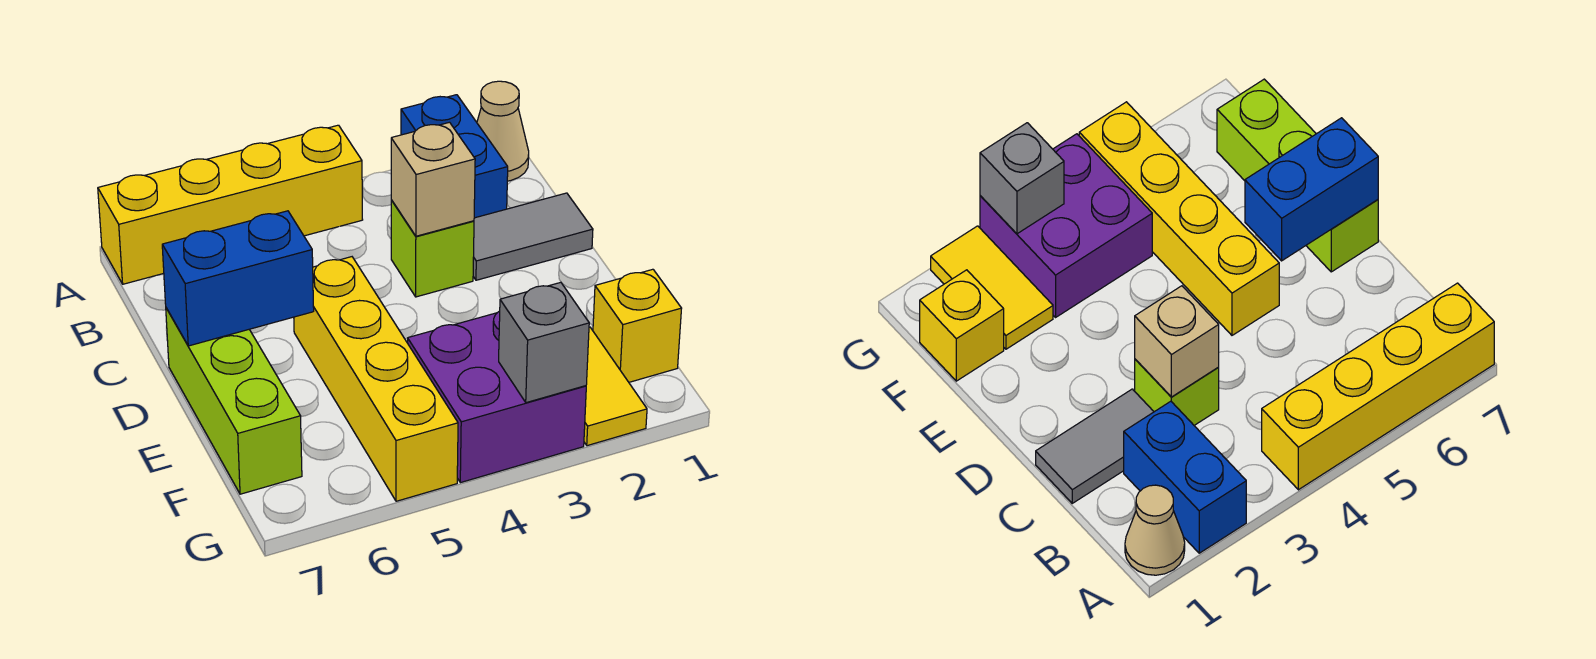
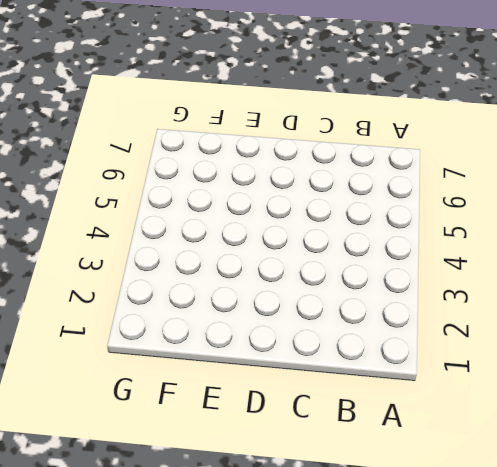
none -> tan 1x1 cone [477,81,529,181]
none -> blue 1x2 brick [401,95,508,218]
none -> yellow 1x4 brick [98,125,363,284]

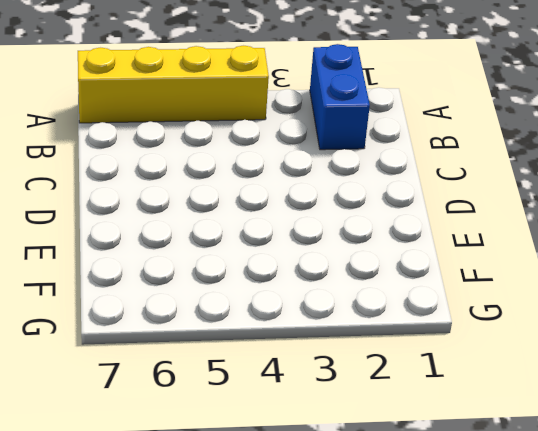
none -> tan 1x1 cone [477,81,529,181]
none -> grey 1x2 tile [473,193,593,280]
none -> lime 1x1 brick [391,200,474,297]

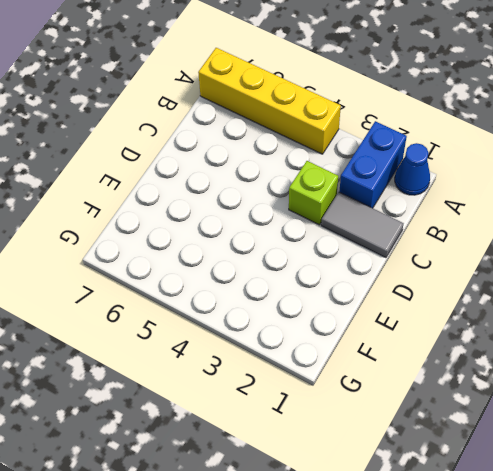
blue 1x1 cone [395,143,430,195] -> tan 1x1 cone [477,81,529,181]
none -> yellow 1x4 brick [294,257,458,501]
none -> lime 1x3 brick [166,308,302,494]
none -> yellow 1x1 brick [593,269,682,382]

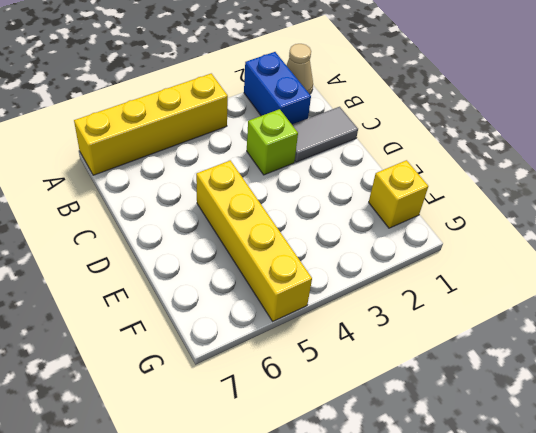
none -> lime 1x3 brick [166,308,302,494]
none -> yellow 1x2 tile [584,327,647,446]
none -> purple 2x2 brick [408,311,586,483]

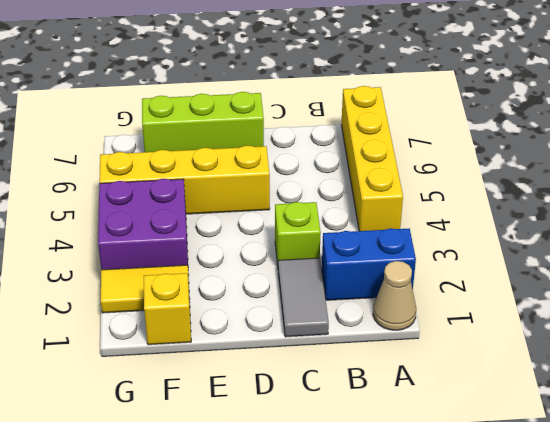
none -> tan 1x1 brick [391,122,475,236]
none -> blue 1x2 brick [162,211,314,346]
none -> grey 1x1 brick [499,282,589,403]

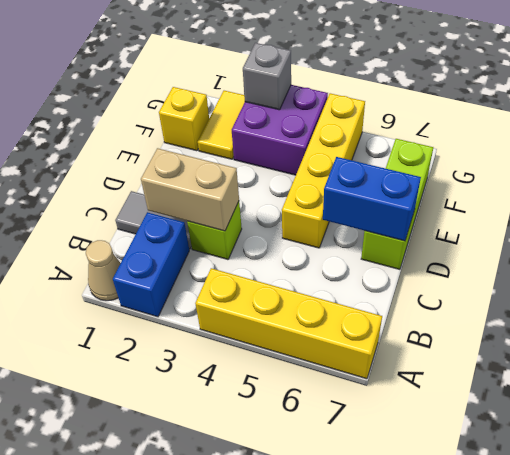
tan 1x2 brick [141,148,239,231] -> tan 1x1 brick [391,122,475,236]

